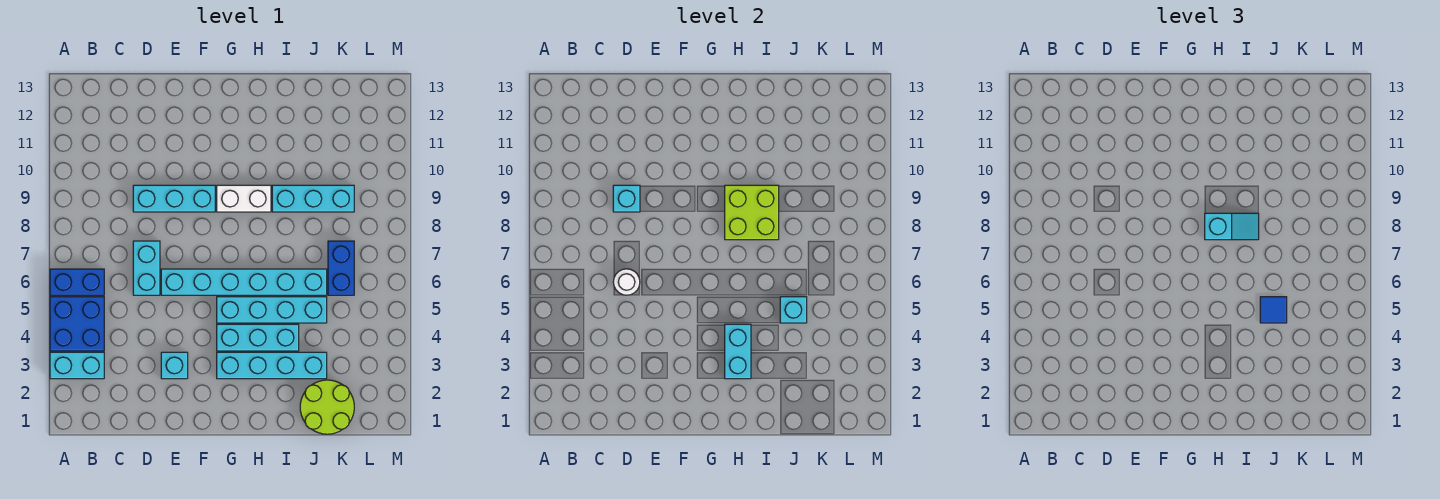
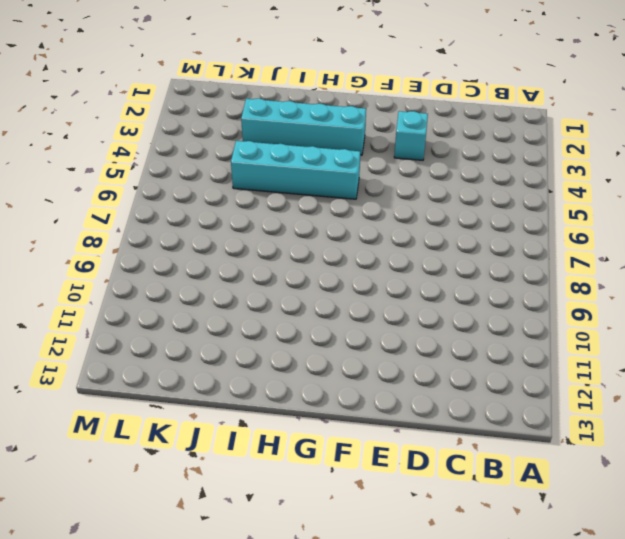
none -> cyan 1x2 brick [50,352,104,379]
none -> blue 2x2 brick [50,297,104,351]
none -> blue 1x2 brick [50,269,104,295]

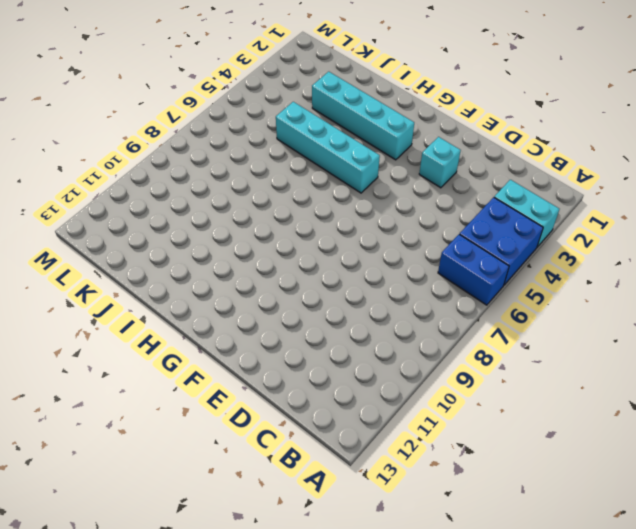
none -> cyan 1x2 brick [133,241,160,295]
none -> cyan 1x3 brick [133,185,215,212]
none -> cyan 1x6 brick [161,269,327,295]

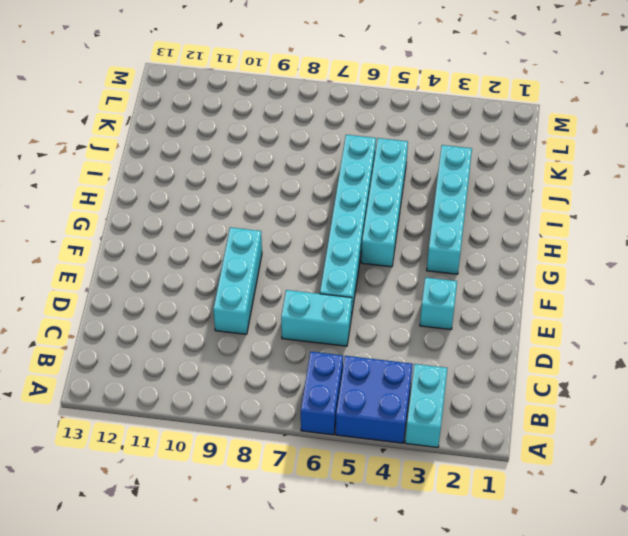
none -> cyan 1x3 brick [217,324,299,351]
none -> white 1x2 brick [217,185,271,212]
none -> cyan 1x3 brick [272,185,354,212]

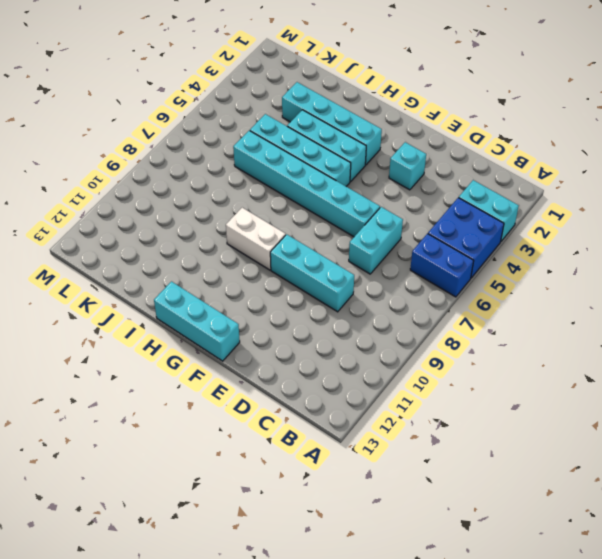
cyan 1x3 brick [154,282,240,361] -> cyan 1x3 brick moved to [272,185,354,212]
none -> lime 2x2 round brick [300,380,354,434]
none -> blue 1x2 brick [328,241,354,295]
none -> white 1x1 round brick [613,269,640,295]

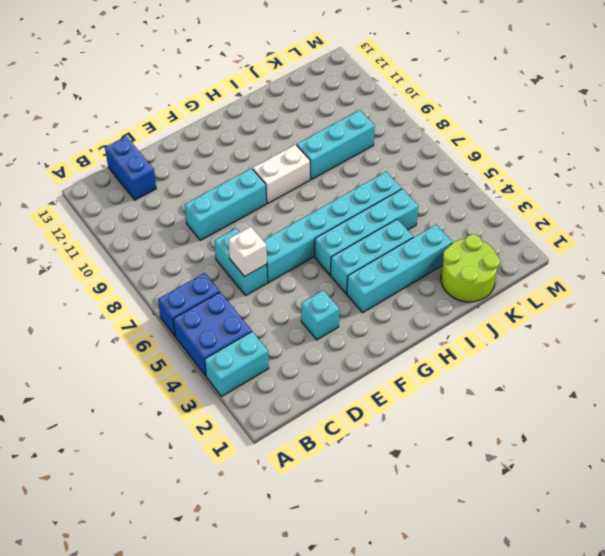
blue 1x2 brick [105,136,156,200] -> blue 1x2 brick moved to [328,241,354,295]
white 1x1 brick [228,227,267,277] -> white 1x1 round brick [613,269,640,295]
none -> cyan 1x1 brick [613,185,640,212]
none -> cyan 1x2 brick [725,324,751,379]
none -> lime 2x2 brick [725,185,779,240]

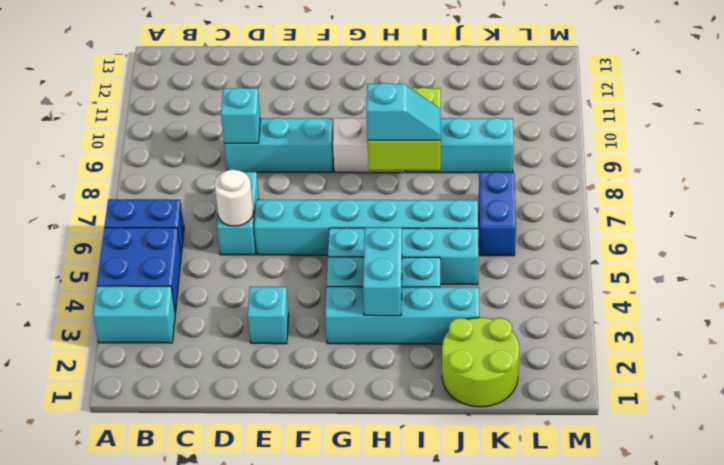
none -> cyan 1x1 brick [780,297,807,323]
none -> blue 1x1 tile [1260,297,1287,323]

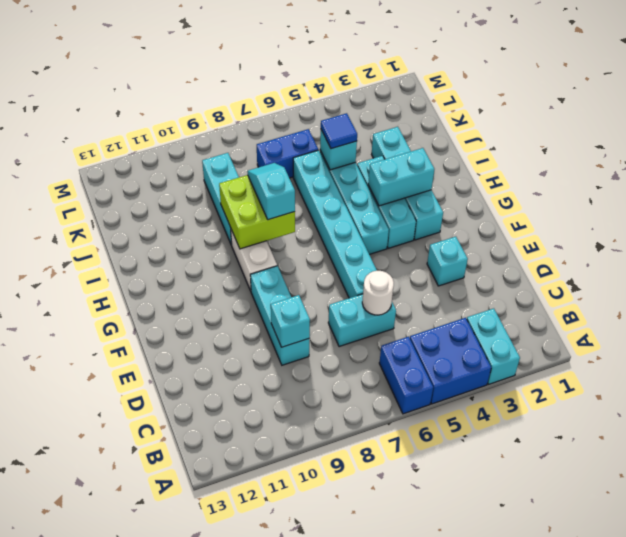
none -> lime 2x2 round brick [300,380,354,434]

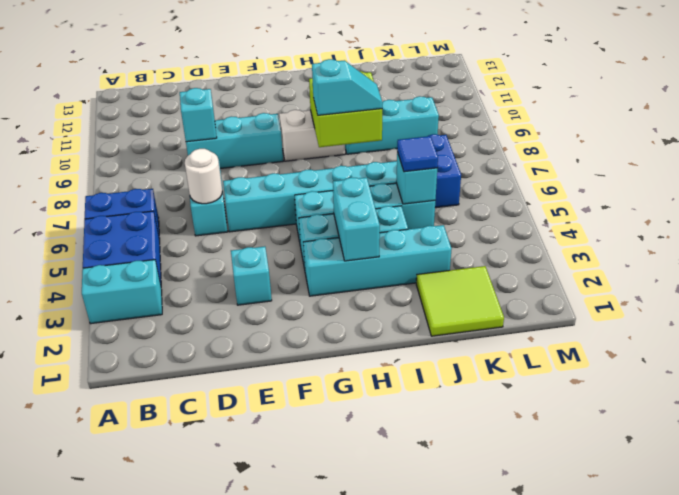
lime 2x2 tile [416,266,504,336] -> lime 2x2 round brick [300,380,354,434]

